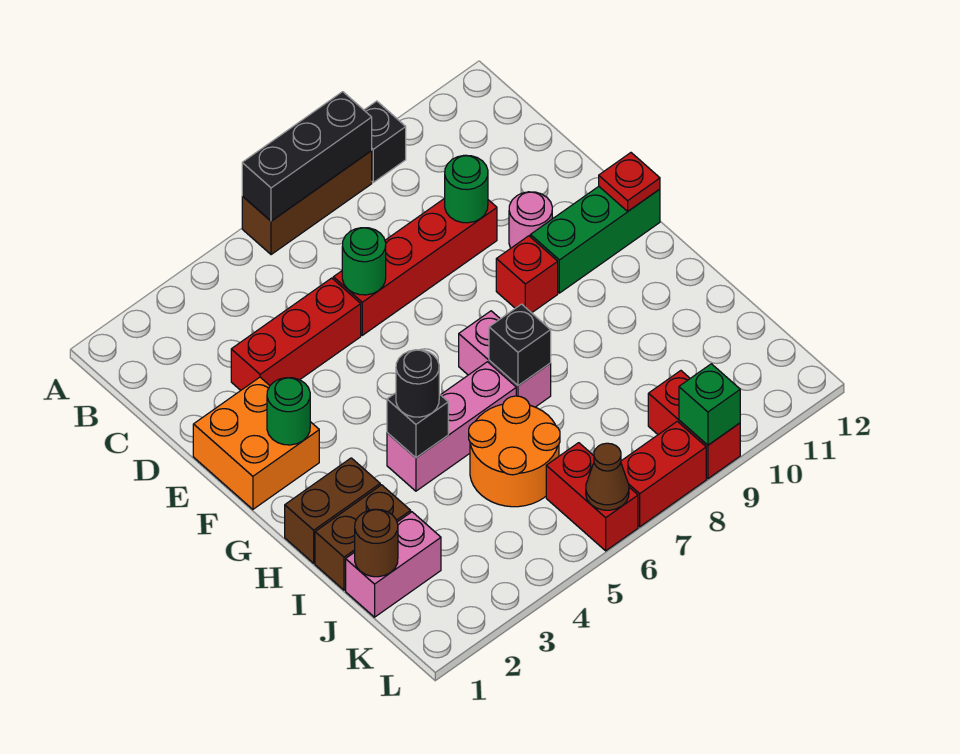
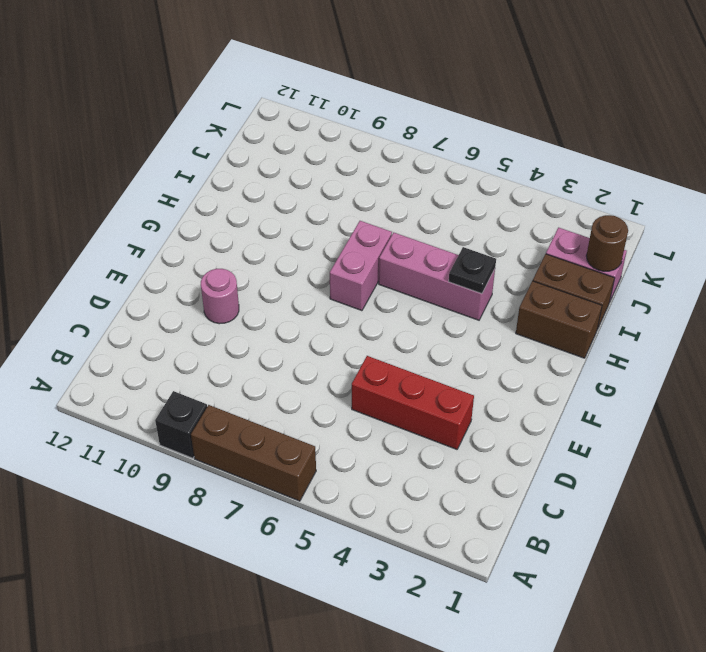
black 1x1 plate [449,247,496,294] -> black 1x1 brick [387,393,448,458]
none -> red 1x4 brick [333,198,497,335]
none -> orange 2x2 brick [193,377,319,509]
none -> red 1x1 brick [496,236,558,313]

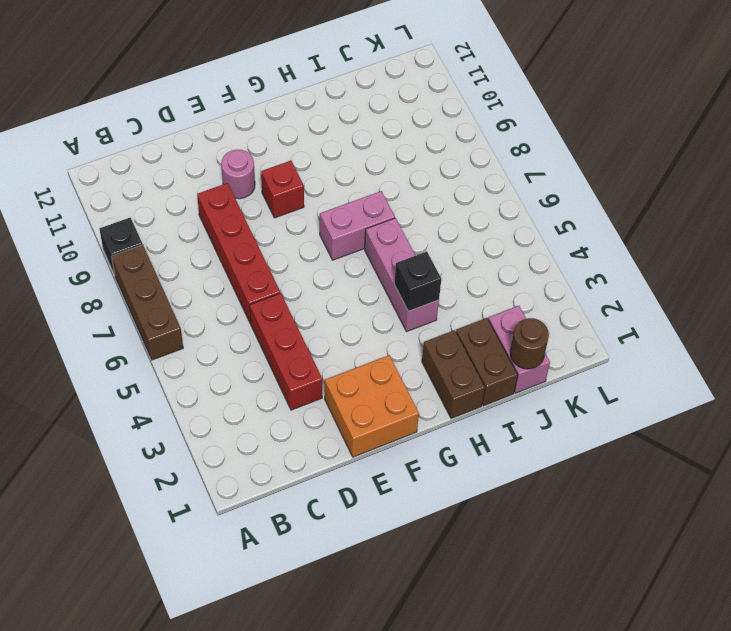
none -> green 1x3 brick [530,186,660,293]
none -> orange 2x2 round brick [469,396,560,507]
none -> red 1x2 brick [546,443,638,551]

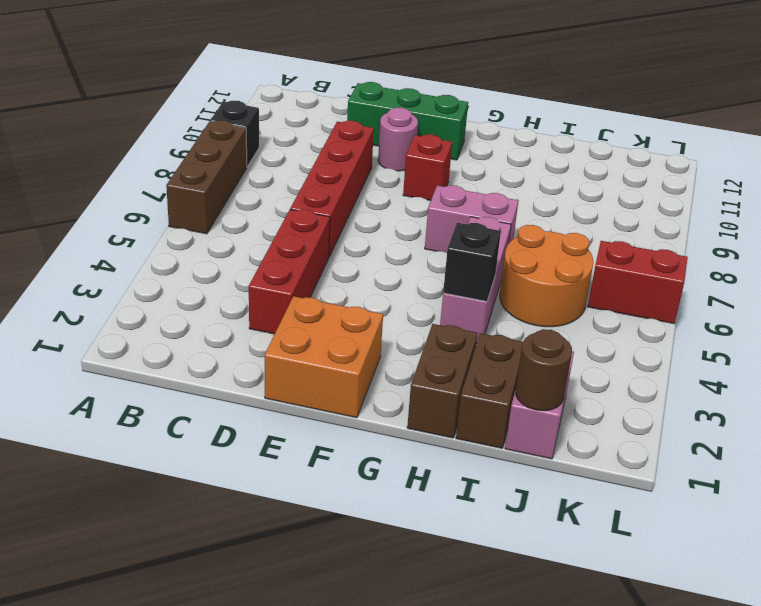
green 1x3 brick [347,82,468,160] -> green 1x3 brick turned to [530,186,660,293]
none -> red 1x2 brick [648,371,740,479]
none -> red 1x2 brick [621,421,706,527]
none -> black 1x3 brick [242,92,372,221]

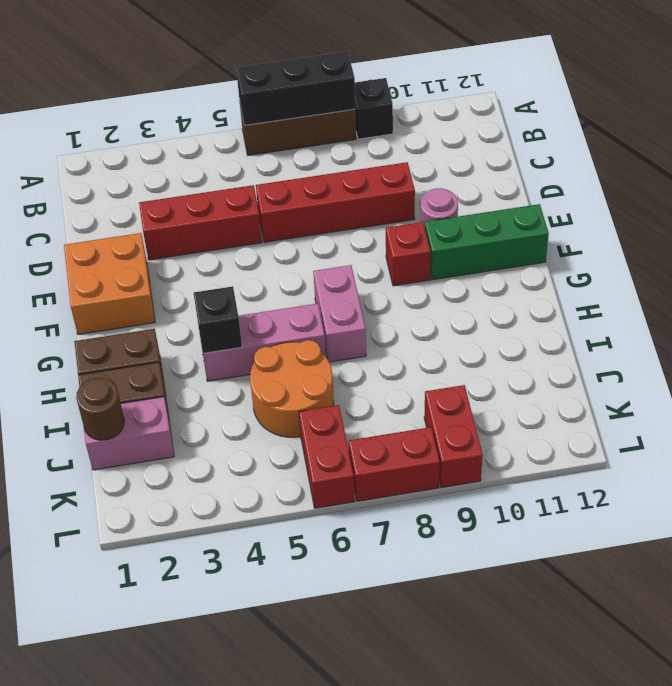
none -> green 1x1 round brick [342,228,386,295]
none -> green 1x1 round brick [445,155,488,223]
none -> green 1x1 round brick [267,378,310,445]

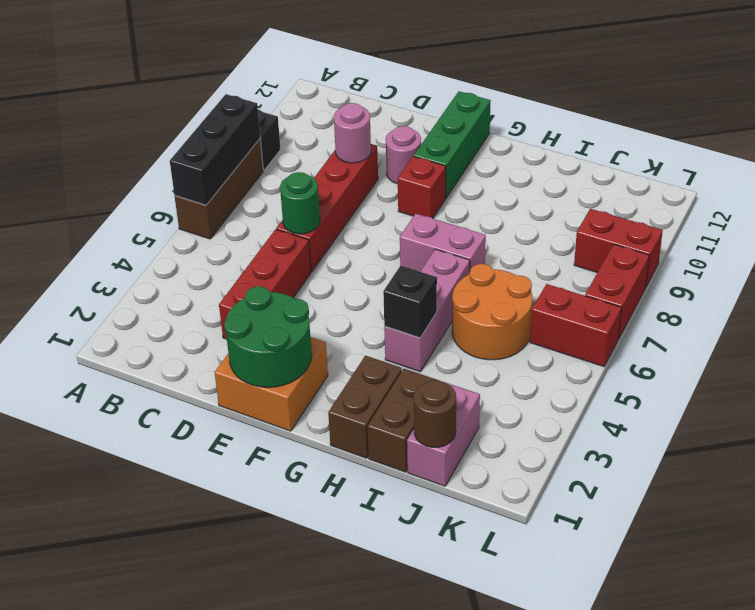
pink 1x1 round brick [334,103,371,163] -> green 1x1 round brick [445,155,488,223]
green 2x2 round brick [224,286,312,387] -> green 1x1 round brick [267,378,310,445]
none -> red 1x1 plate [599,153,660,211]
none -> black 1x1 brick [489,304,551,386]
none -> brown 1x1 cone [586,443,629,510]

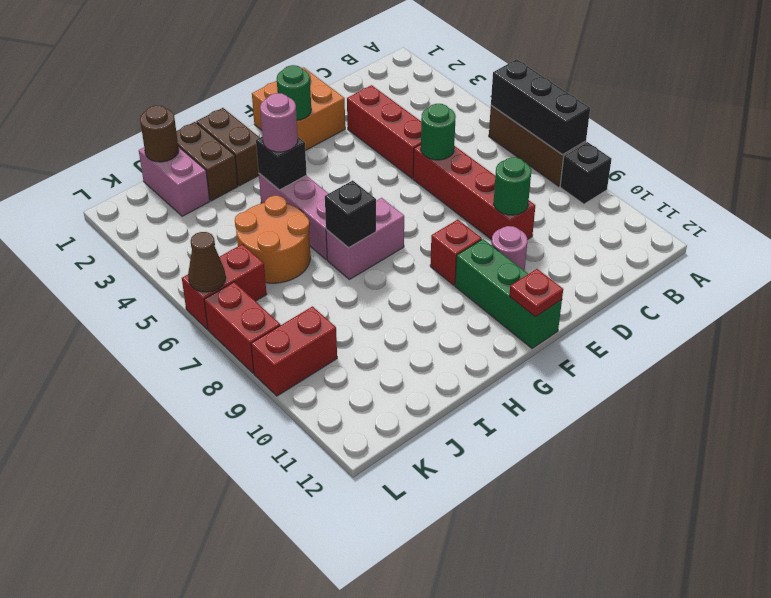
pink 1x1 round brick [260,93,298,152] -> black 1x1 round brick [396,350,439,417]
none -> green 1x1 brick [679,364,740,445]

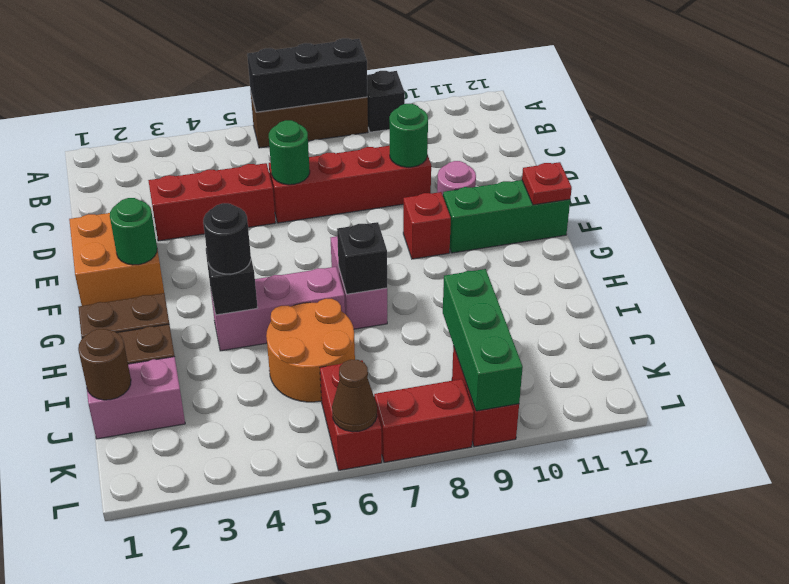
green 1x3 brick [443,269,523,411] -> green 1x1 brick [679,364,740,445]

